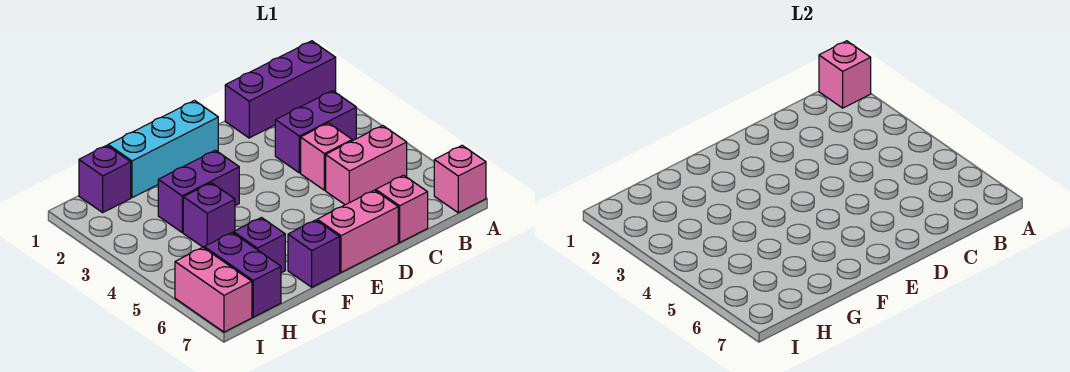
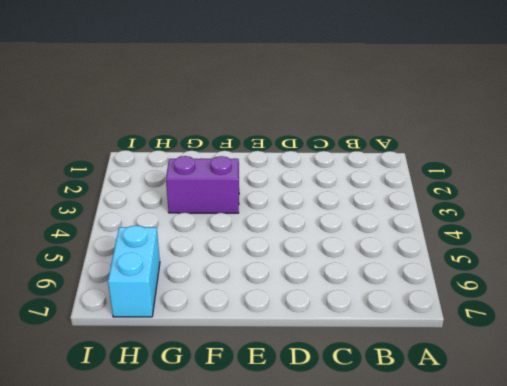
cyan 1x2 brick [108,225,160,317] -> purple 1x2 brick [204,233,281,317]
none -> purple 1x3 brick [225,41,336,138]
none -> pink 1x1 brick [434,145,486,213]
none -> purple 1x2 brick [275,91,356,173]

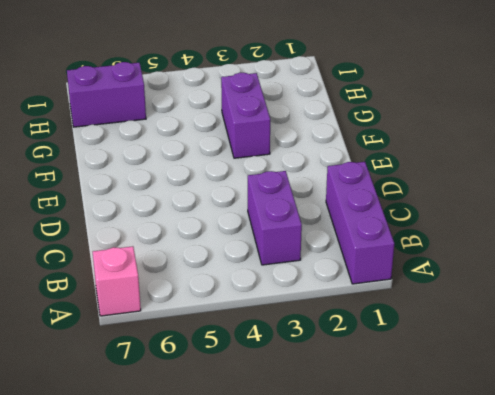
none -> pink 1x2 brick [326,126,407,205]
none -> pink 1x1 brick [301,123,352,190]
none -> pink 1x1 brick [376,175,428,242]

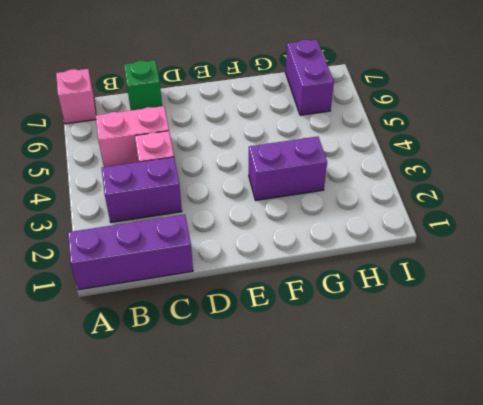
green 1x1 brick [124,60,162,110] -> pink 1x1 brick [376,175,428,242]
none -> pink 1x2 brick [317,190,398,272]
none -> cyan 1x3 brick [108,101,218,198]
none -> purple 1x1 brick [288,220,340,287]

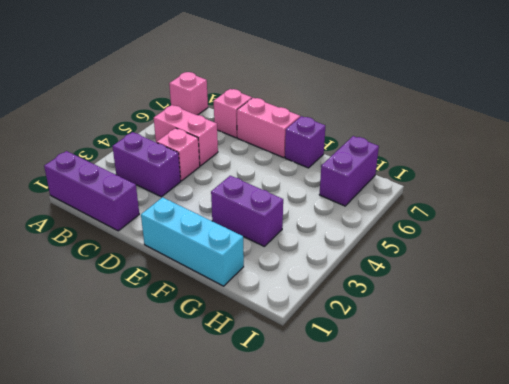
none -> purple 1x1 brick [183,183,235,248]
none -> purple 1x1 brick [234,218,285,273]
none -> purple 1x1 brick [79,145,131,212]

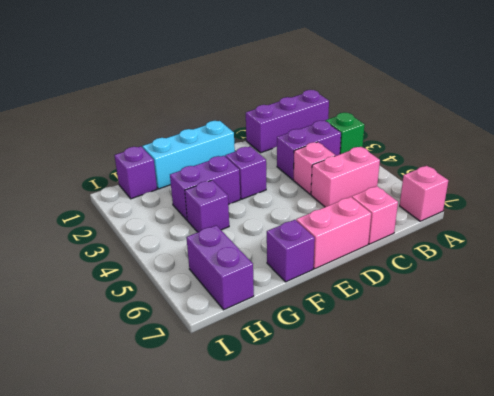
green 1x1 brick [326,113,364,154] -> none
purple 1x1 brick [225,146,266,199] -> purple 1x1 brick moved to [234,218,285,273]
none -> pink 1x2 brick [175,247,252,332]
none -> pink 1x1 brick [819,41,871,108]

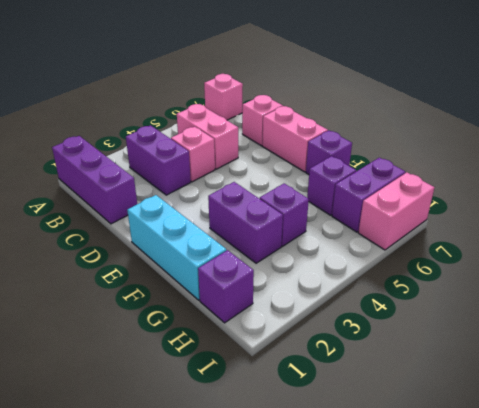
none -> pink 1x1 brick [819,41,871,108]

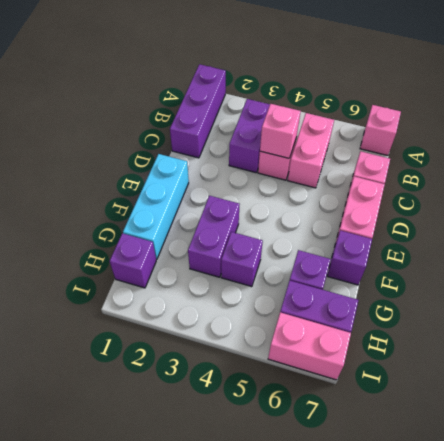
pink 1x1 brick [260,104,301,158] -> pink 1x1 brick moved to [819,41,871,108]

